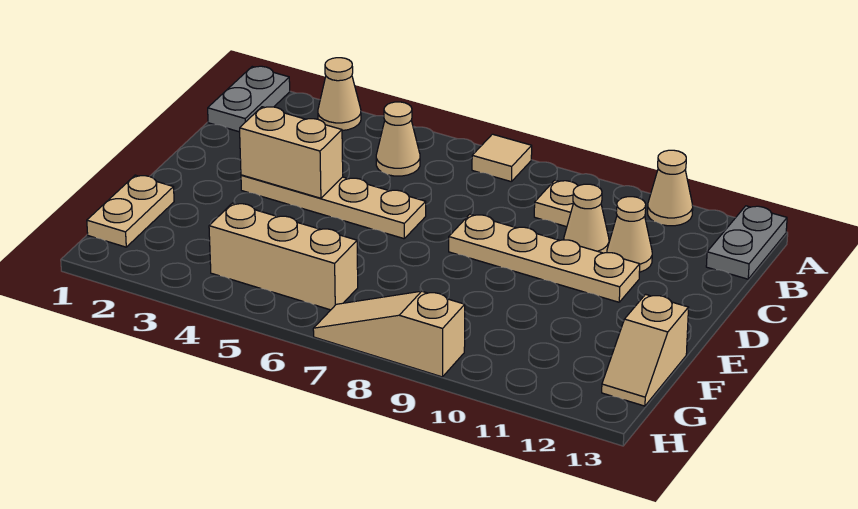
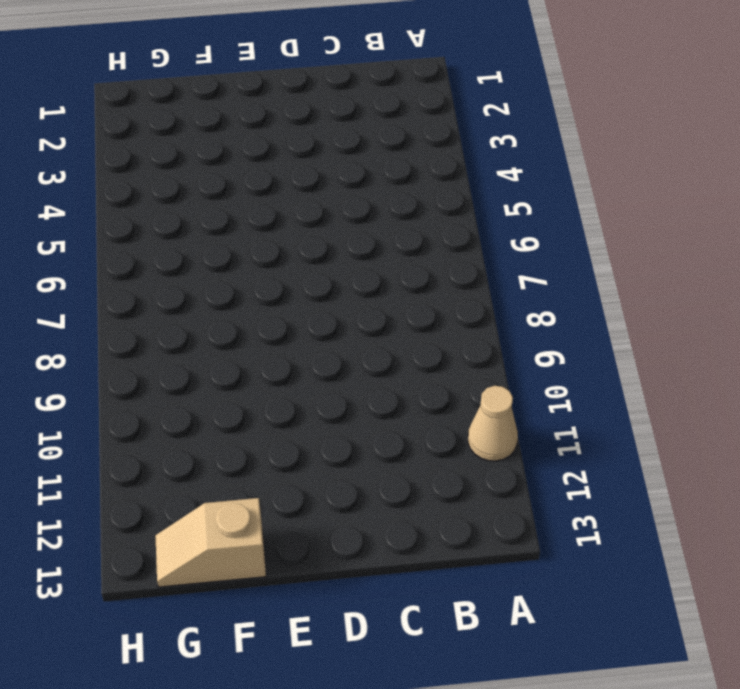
none -> grey 1x2 plate [208,66,290,132]
none -> tan 1x1 cone [318,58,361,131]
none -> tan 1x1 tile [472,134,532,182]

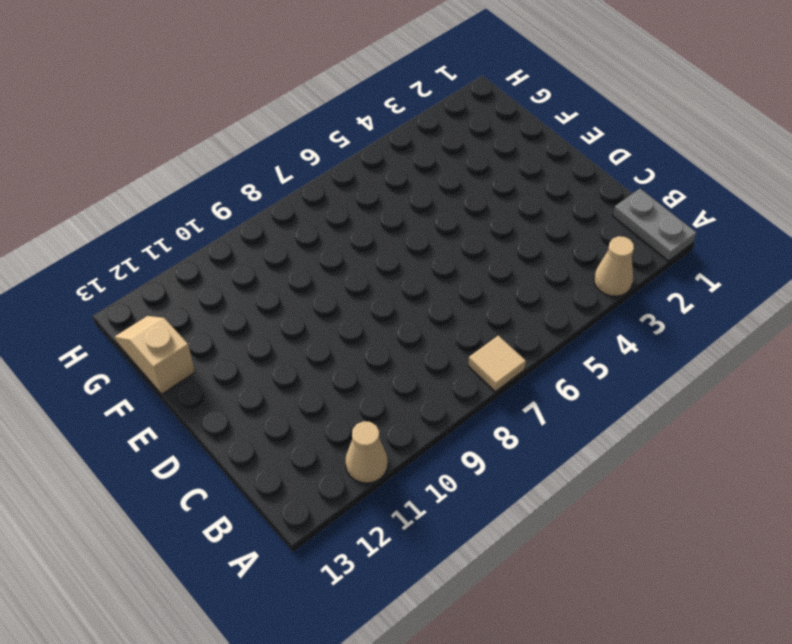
none -> grey 1x2 plate [706,206,787,279]
none -> tan 1x1 cone [376,102,420,176]
none -> tan 1x1 plate [534,180,578,227]

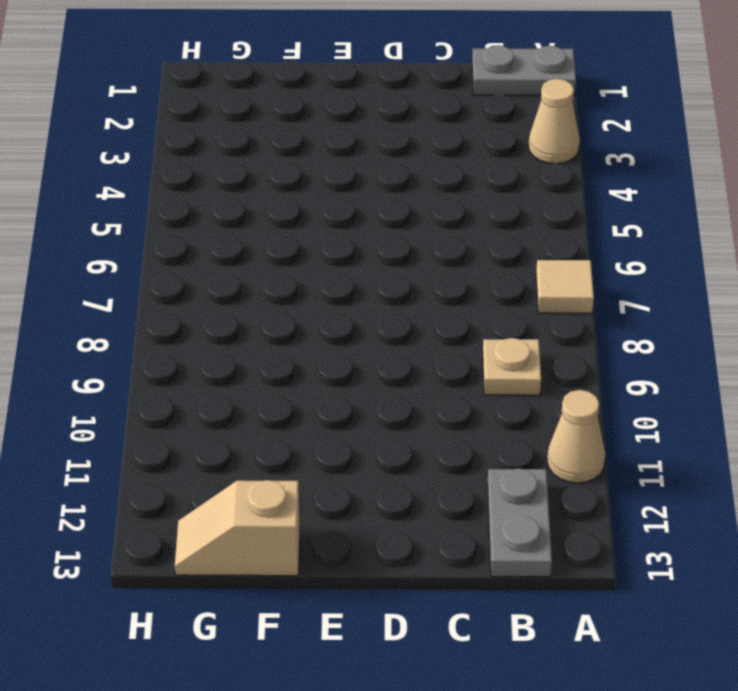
grey 1x2 plate [487,468,552,577] -> grey 1x2 plate turned to [706,206,787,279]
none -> tan 1x1 cone [376,102,420,176]
none -> tan 1x1 cone [564,184,609,253]
none -> tan 1x1 cone [607,197,652,272]

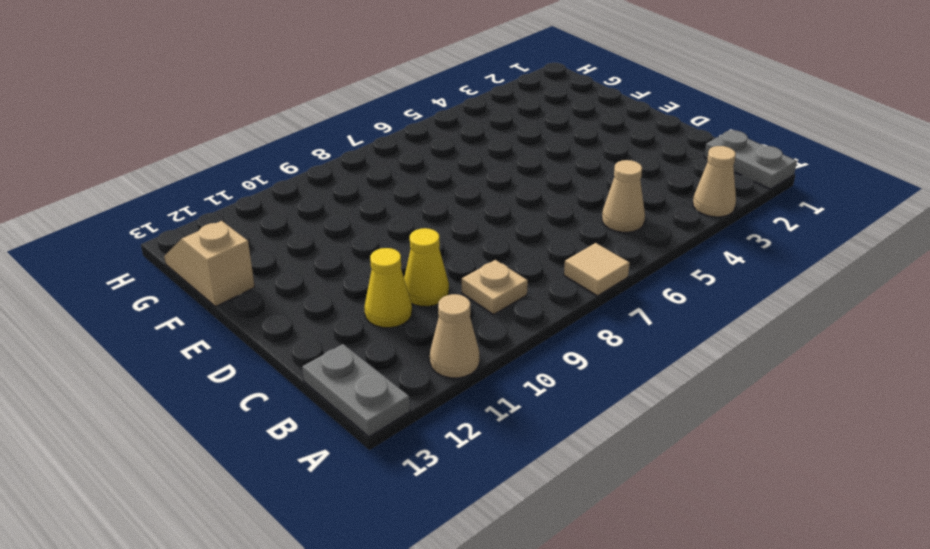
yellow 1x1 cone [404,228,449,307] -> tan 1x1 cone [564,184,609,253]
yellow 1x1 cone [364,248,412,328] -> tan 1x1 cone [607,197,652,272]
none -> tan 1x4 plate [241,175,426,239]
none -> tan 1x4 plate [449,214,640,302]
none -> tan 1x2 plate [87,175,174,247]

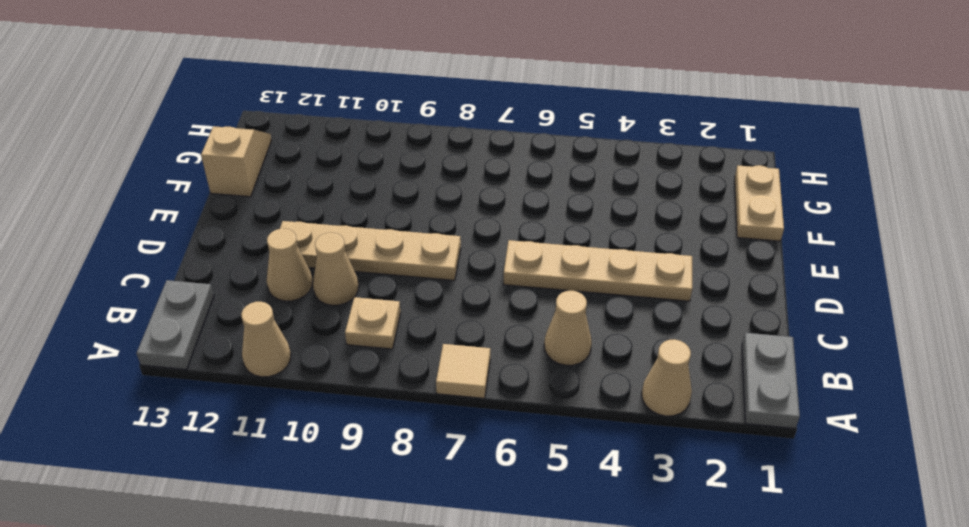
none -> tan 1x3 brick [209,203,358,310]
none -> tan 1x3 slope [313,291,465,377]
none -> tan 1x2 brick [240,107,343,198]

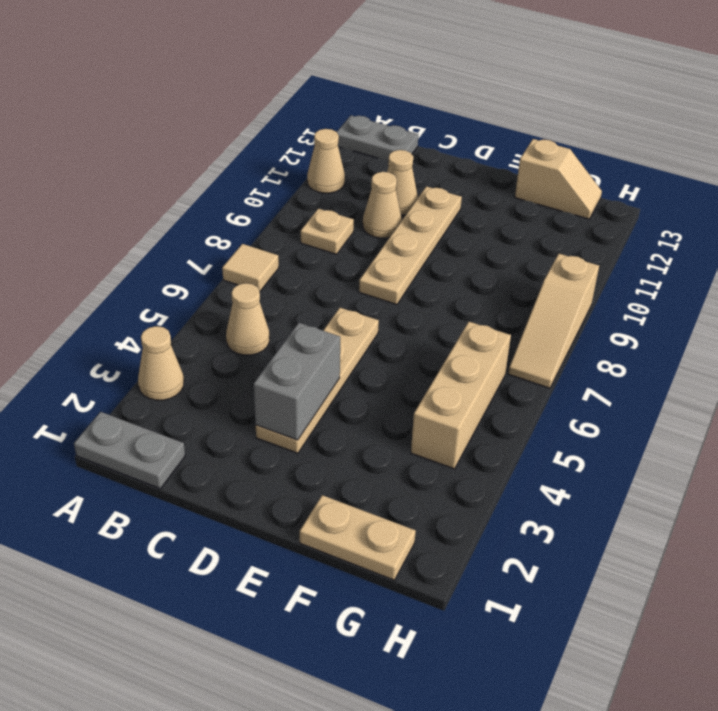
grey 1x2 brick [254,323,340,440] -> tan 1x2 brick [240,107,343,198]

